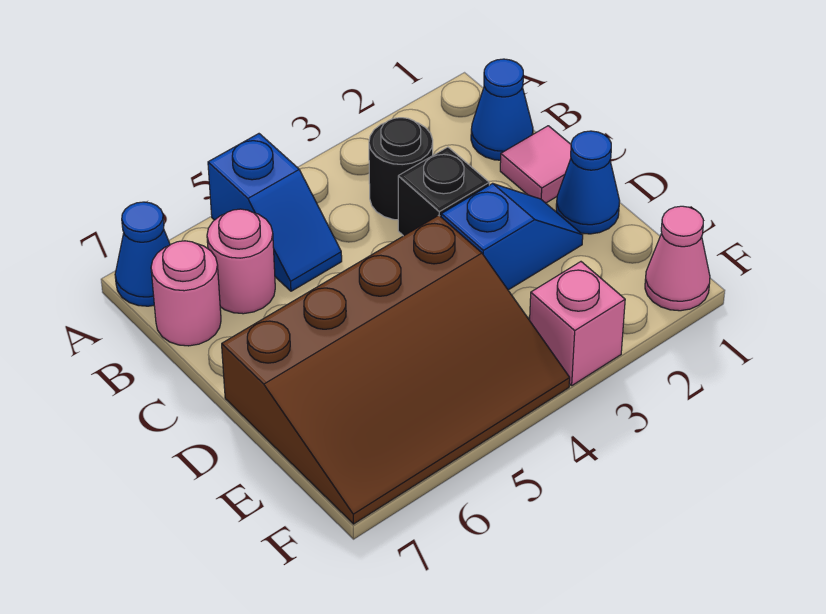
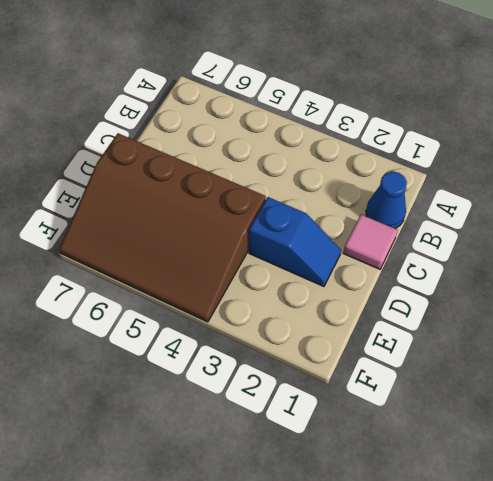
none -> blue 1x2 slope [208,134,342,291]
none -> blue 1x1 cone [115,202,170,306]
none -> black 1x1 round brick [369,118,433,220]

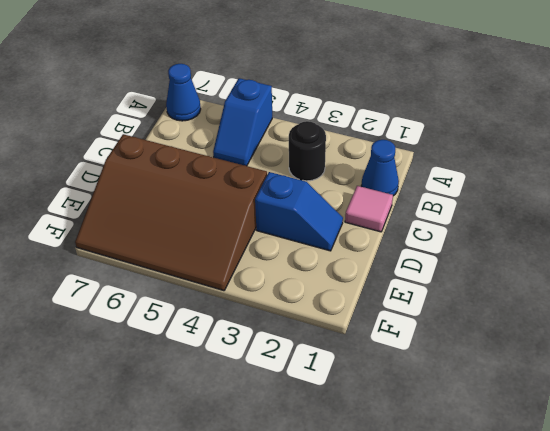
none -> pink 1x1 round brick [207,209,275,314]
none -> pink 1x1 round brick [151,241,221,346]
none -> black 1x1 brick [398,147,489,236]

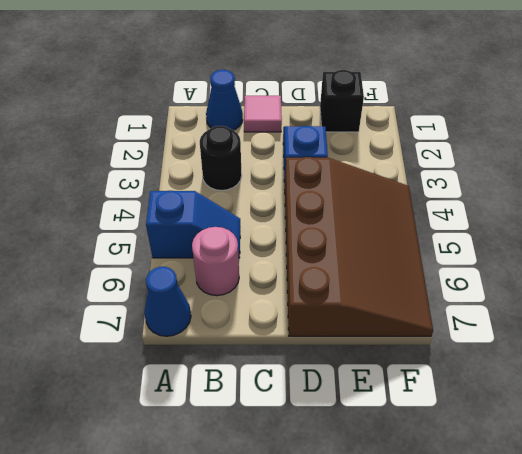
black 1x1 brick [320,70,364,132] -> black 1x1 brick moved to [398,147,489,236]
none -> pink 1x1 round brick [151,241,221,346]
none -> blue 1x1 cone [556,131,620,234]
none -> pink 1x1 cone [645,206,710,311]

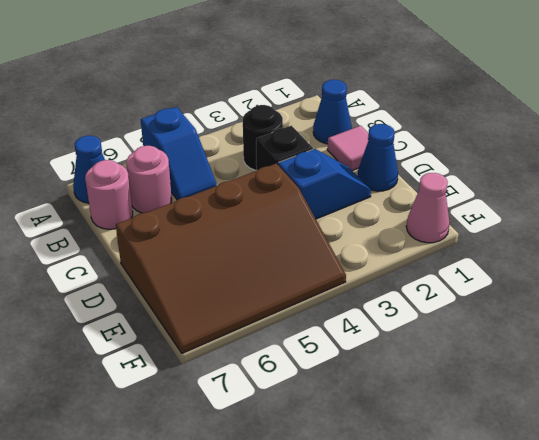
none -> pink 1x1 brick [530,262,625,386]

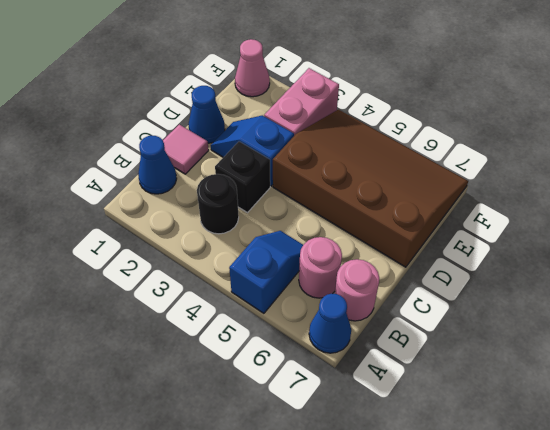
pink 1x2 brick [264,68,339,136] -> pink 1x1 brick [530,262,625,386]

